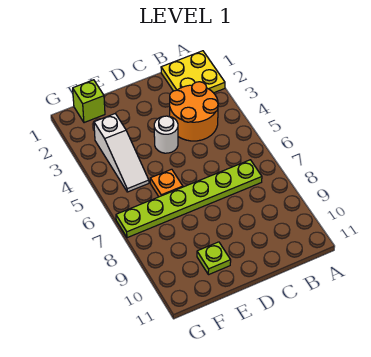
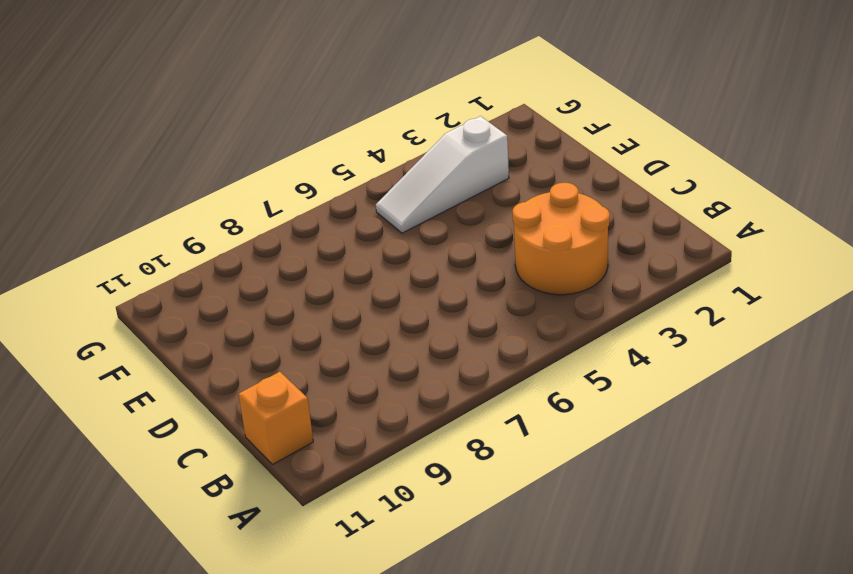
orange 1x1 brick [239,372,313,465] -> none
none -> yellow 2x2 plate [161,51,225,93]
none -> lime 1x6 plate [116,160,262,238]

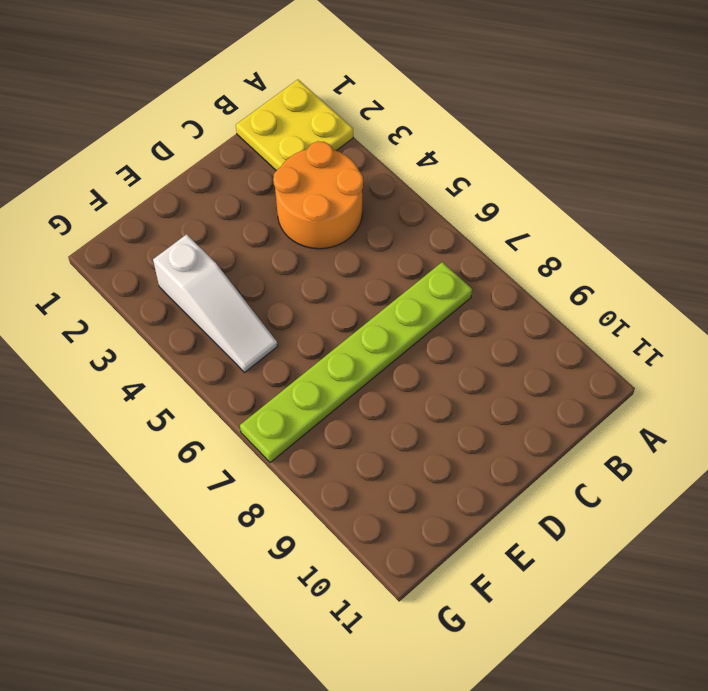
none -> white 1x1 round brick [154,116,178,153]
none -> orange 1x1 plate [150,169,183,197]

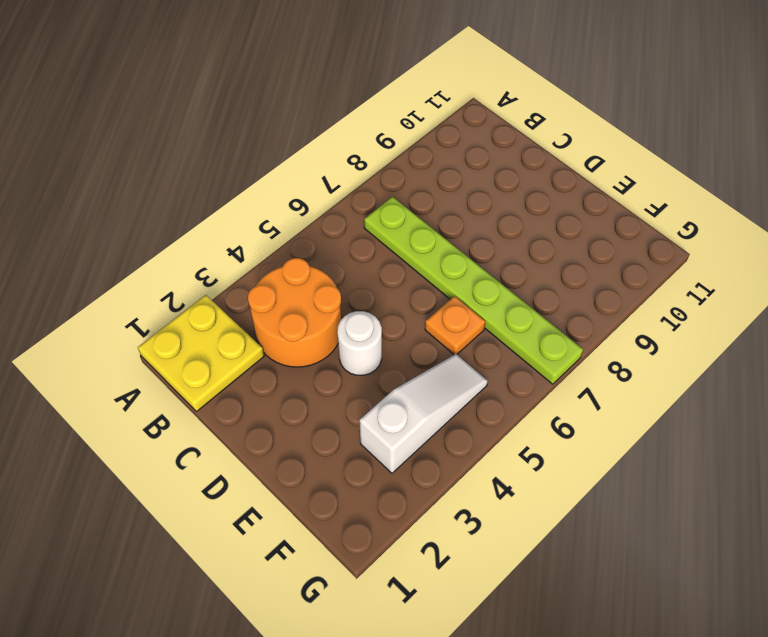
none -> lime 1x1 plate [197,242,231,275]
none -> lime 1x1 brick [73,80,105,123]

